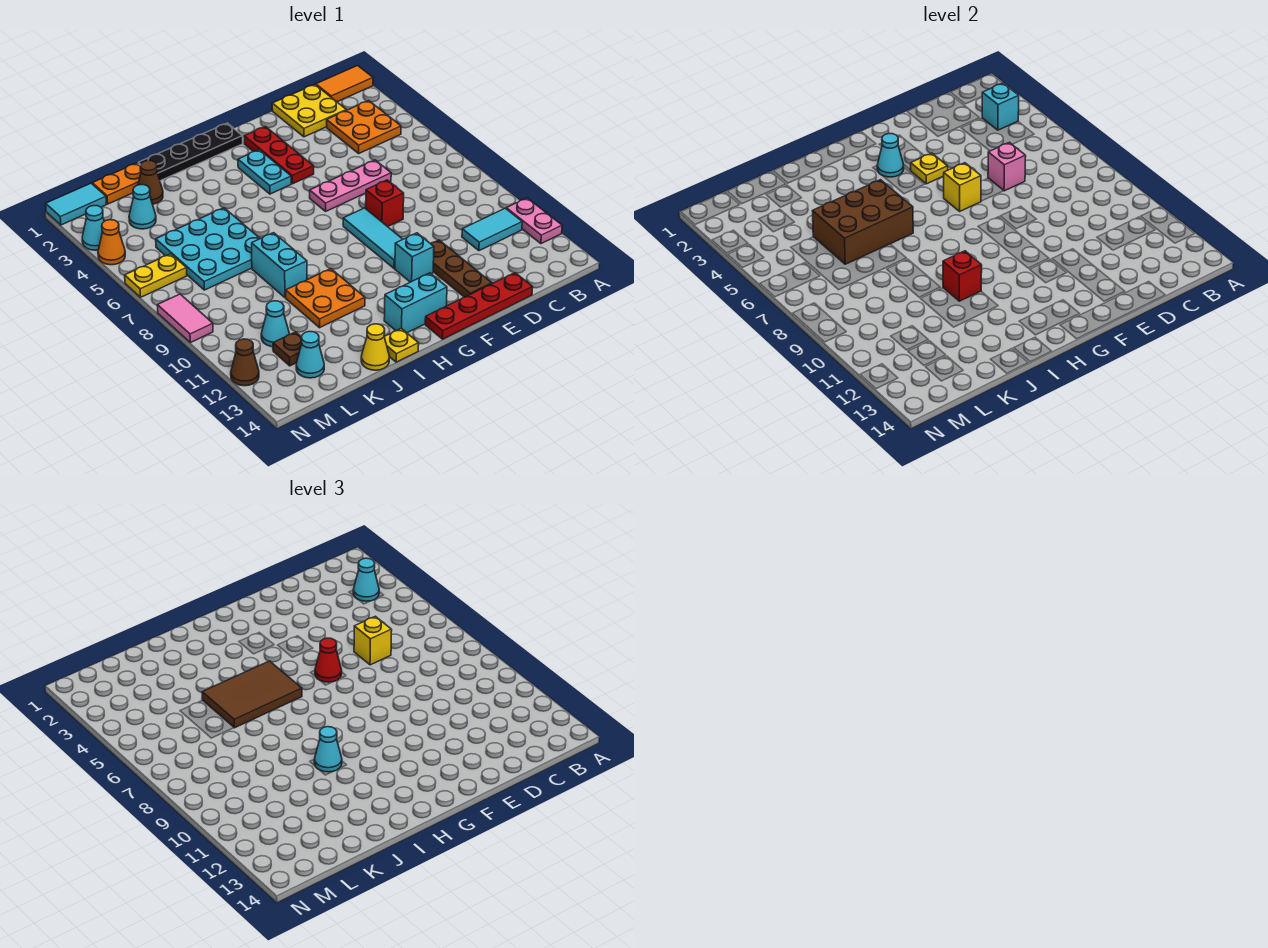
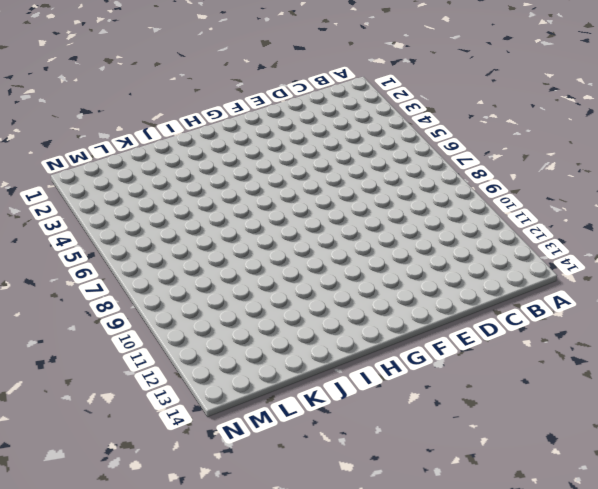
none -> orange 1x2 tile [316,66,373,102]
none -> pink 1x2 plate [506,198,562,244]
none -> orange 2x2 plate [327,101,401,153]
none -> cyan 1x2 tile [462,208,522,251]

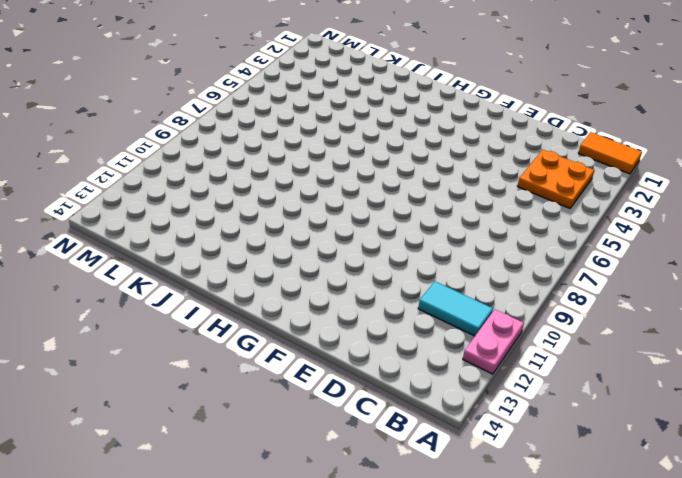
none -> yellow 2x2 plate [272,84,346,137]
none -> pink 1x3 plate [310,160,391,211]
none -> red 1x4 plate [425,273,533,339]
none -> red 1x1 brick [366,180,404,227]

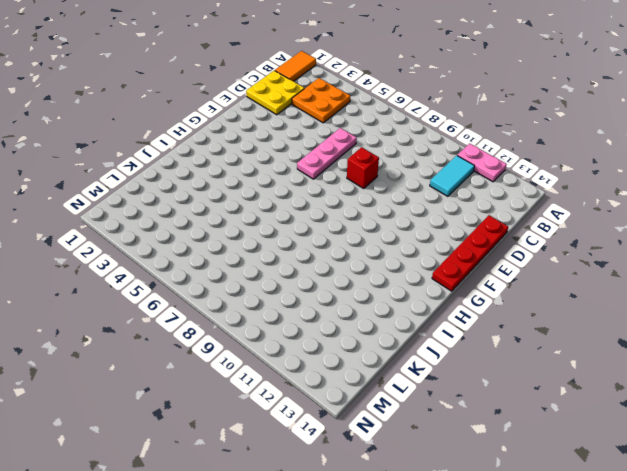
none -> brown 1x3 plate [431,240,492,297]
none -> red 1x3 plate [244,126,314,184]
none -> cyan 1x3 tile [343,208,403,269]
none -> cyan 1x1 brick [395,233,434,282]

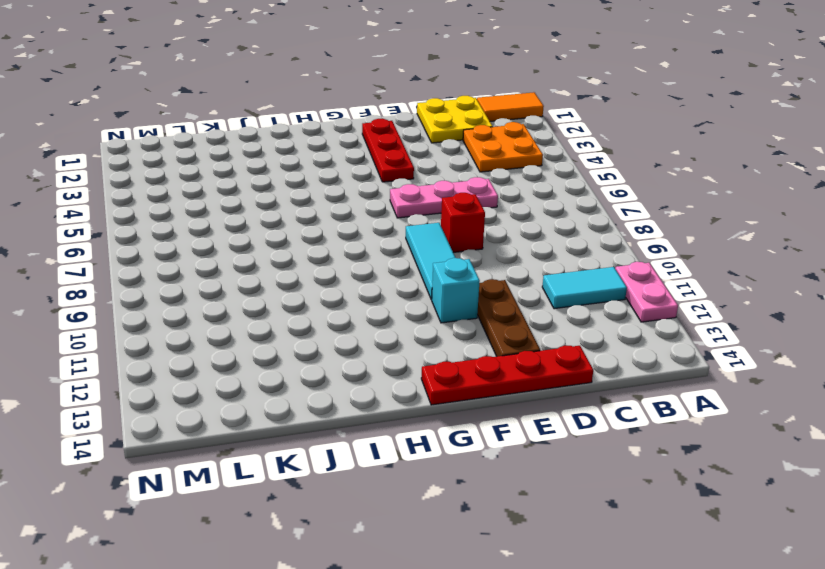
none -> black 1x4 plate [138,123,243,181]
none -> cyan 1x2 plate [238,150,291,194]
none -> cyan 1x2 brick [384,273,447,333]
none -> orange 2x2 plate [286,269,365,328]

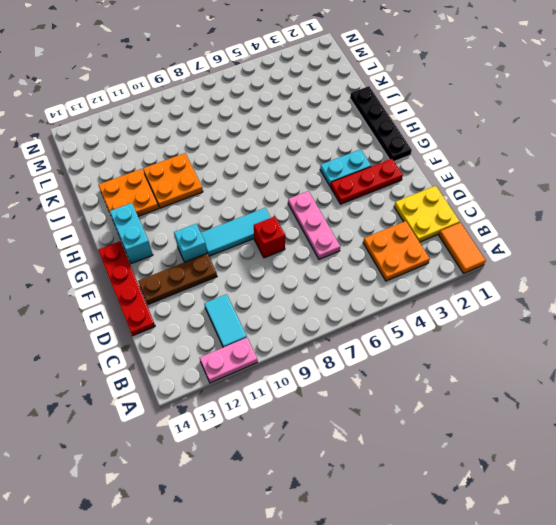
orange 2x2 plate [99,169,159,216] -> none
none -> yellow 1x1 plate [384,328,419,362]
none -> cyan 3x3 plate [156,208,260,290]
none -> cyan 1x2 brick [252,233,307,298]
none -> yellow 1x1 cone [361,324,389,370]

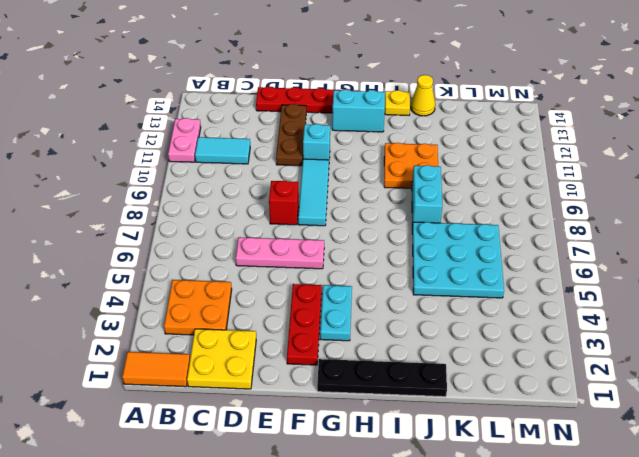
none -> orange 1x2 plate [92,163,141,204]
none -> brown 1x1 cone [138,160,163,204]
none -> cyan 1x1 cone [129,185,156,229]
none -> cyan 1x1 cone [261,301,289,347]

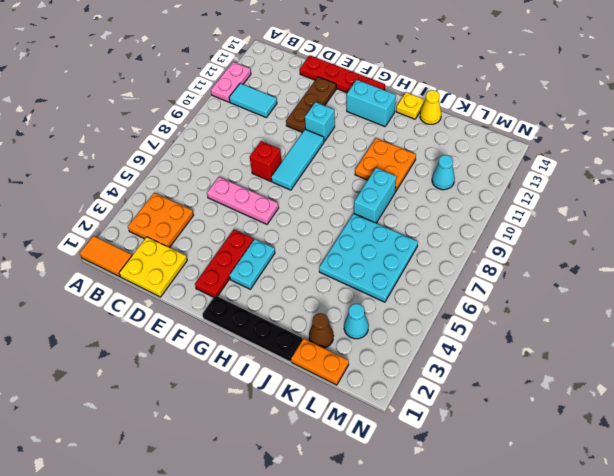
none -> brown 1x1 plate [273,332,302,366]
none -> cyan 1x1 cone [296,331,324,378]
none -> cyan 1x2 tile [46,183,106,225]
none -> yellow 1x2 plate [125,254,187,297]

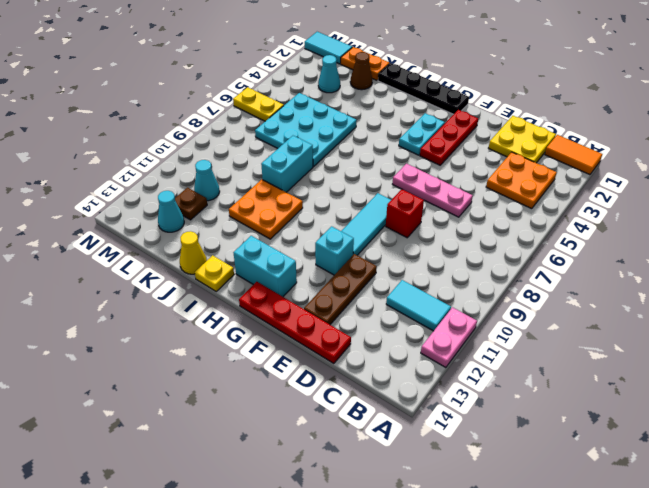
none -> cyan 1x1 cone [82,206,104,250]
none -> orange 1x1 cone [98,220,125,265]
none -> pink 1x2 tile [157,294,213,343]
none -> brown 1x1 cone [231,339,259,386]

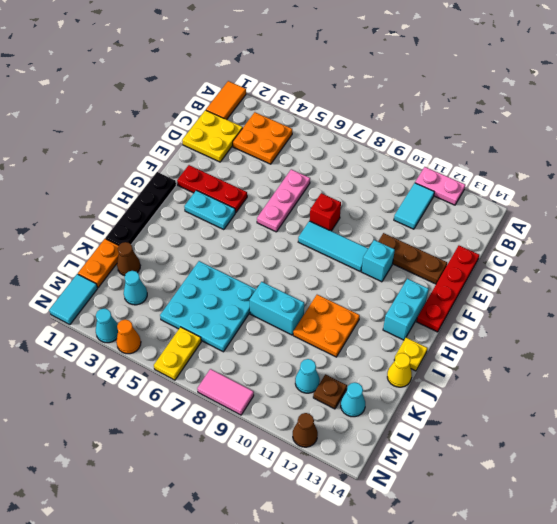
none -> cyan 1x1 brick [982,83,1019,130]
none -> pink 1x1 brick [988,142,1026,191]
none -> yellow 1x1 plate [911,153,948,184]
none -> yellow 1x1 brick [944,163,981,211]

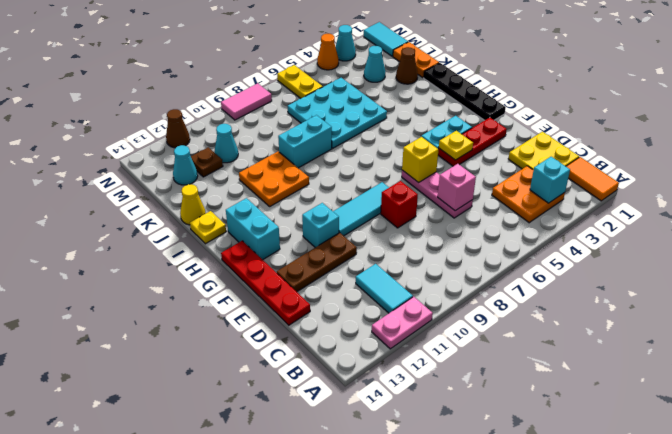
none -> cyan 1x1 cone [877,134,904,177]
none -> brown 2x3 brick [813,180,913,264]
none -> red 1x1 brick [943,251,982,301]
none -> cyan 1x1 cone [353,558,379,601]

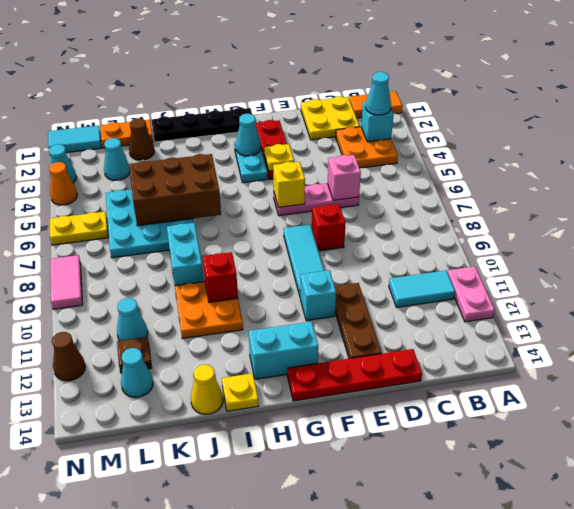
none -> yellow 1x1 brick [354,616,392,665]
none -> red 1x1 cone [315,638,342,682]
none -> brown 2x3 tile [202,661,302,728]
none -> cyan 1x1 cone [314,727,342,772]

